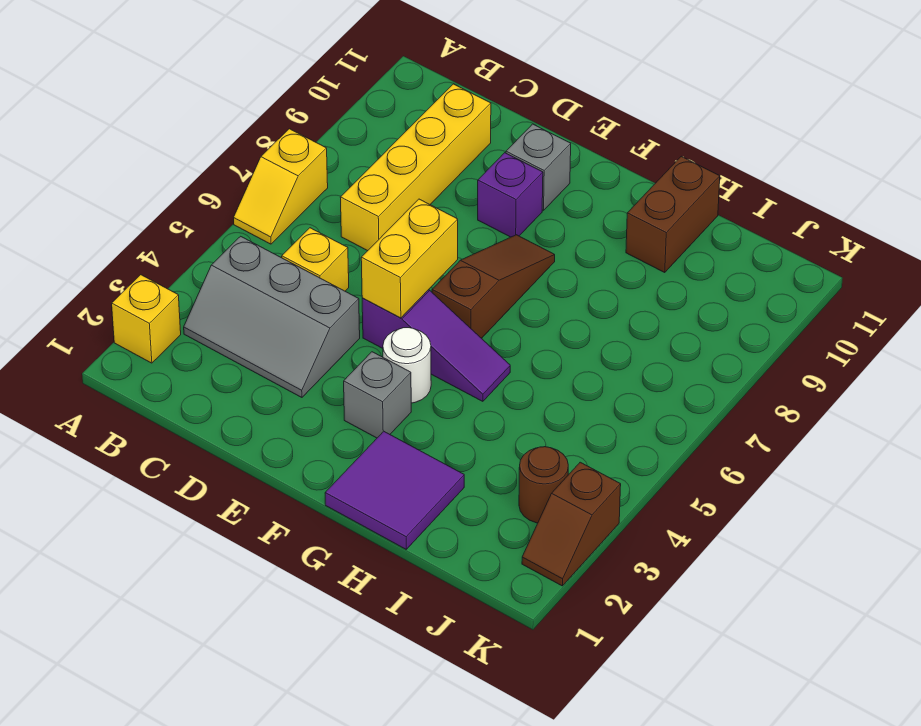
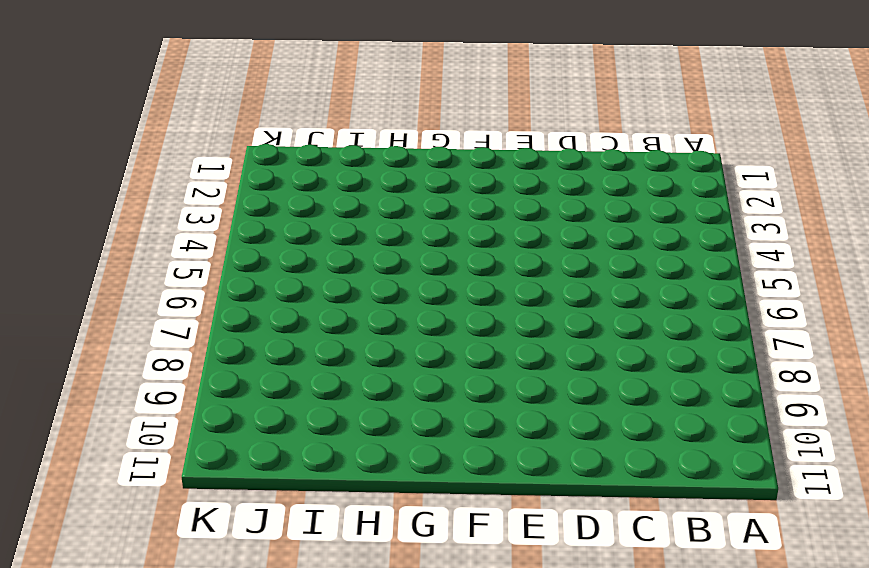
none -> yellow 1x1 brick [112,275,181,363]
none -> yellow 1x2 slope [234,129,328,244]
none -> grey 2x3 slope [184,236,360,397]

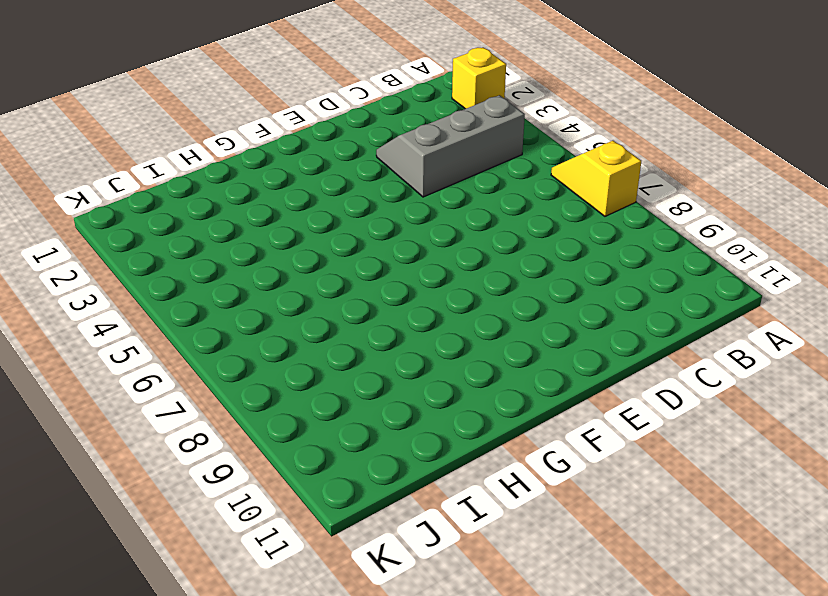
none -> yellow 1x1 brick [282,228,349,291]
none -> yellow 1x4 brick [340,84,491,251]
none -> purple 1x3 slope [362,290,510,401]

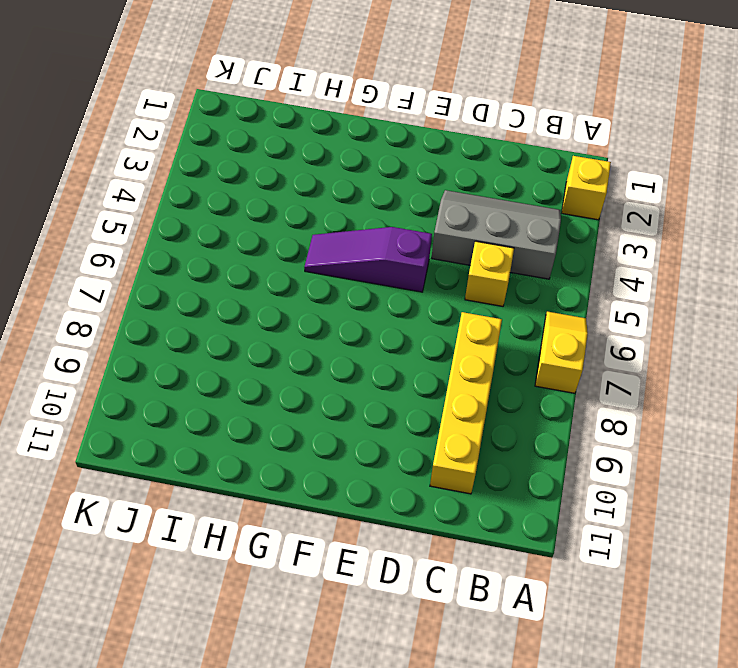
none -> purple 1x1 brick [478,153,543,237]
none -> grey 1x1 brick [506,124,571,210]
none -> grey 1x1 brick [344,352,411,438]

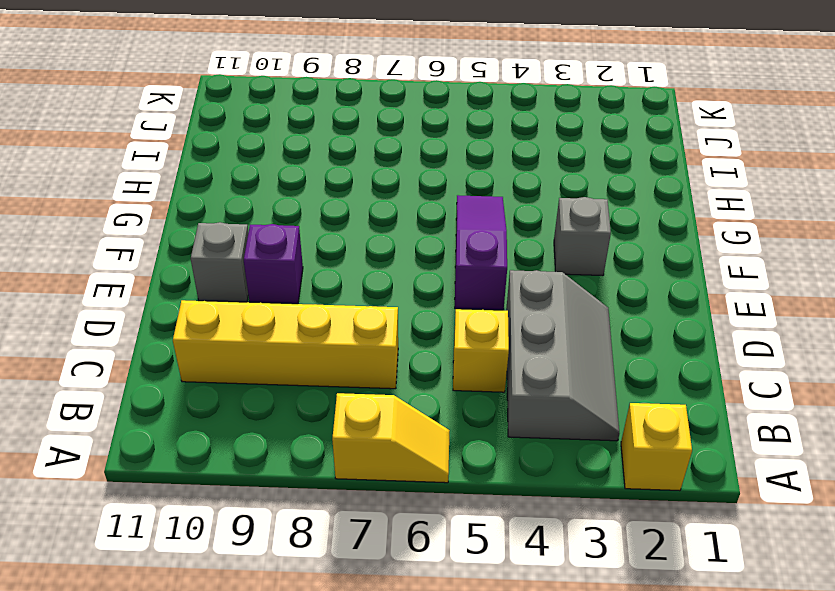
none -> white 1x1 round brick [383,328,431,403]
none -> brown 1x3 slope [432,235,555,338]
none -> purple 2x2 tile [325,431,464,549]

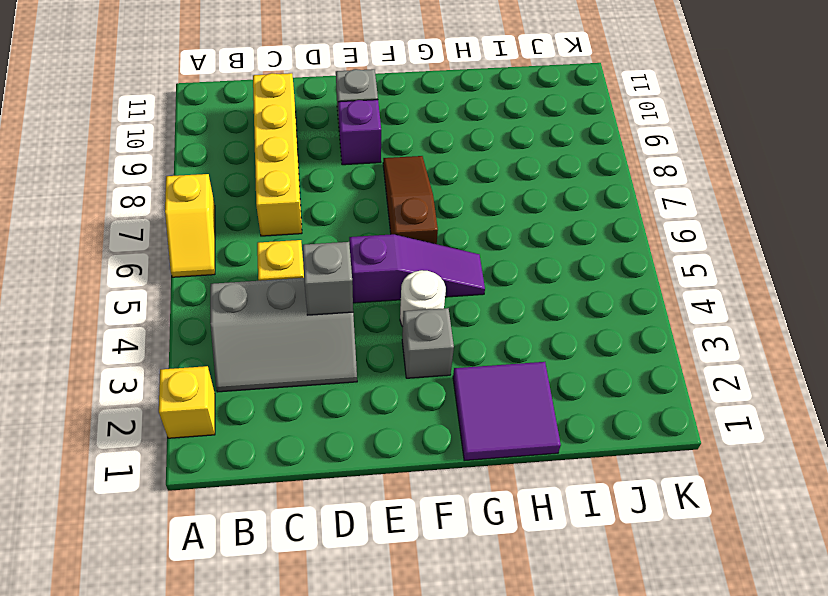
grey 1x1 brick [303,242,353,315] -> none
none -> brown 1x2 brick [626,156,720,272]
none -> brown 1x1 round brick [519,447,568,523]
none -> brown 1x2 slope [522,462,621,586]

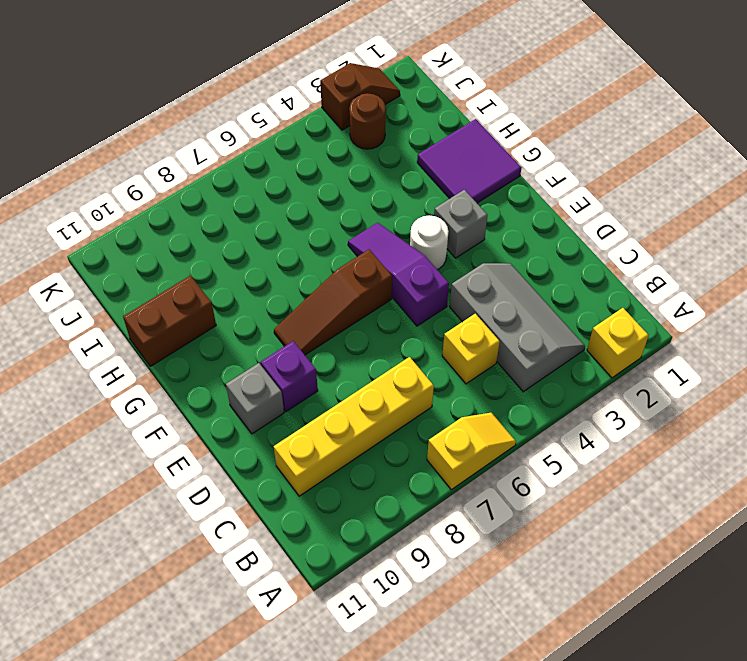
none -> yellow 1x2 brick [361,199,458,318]

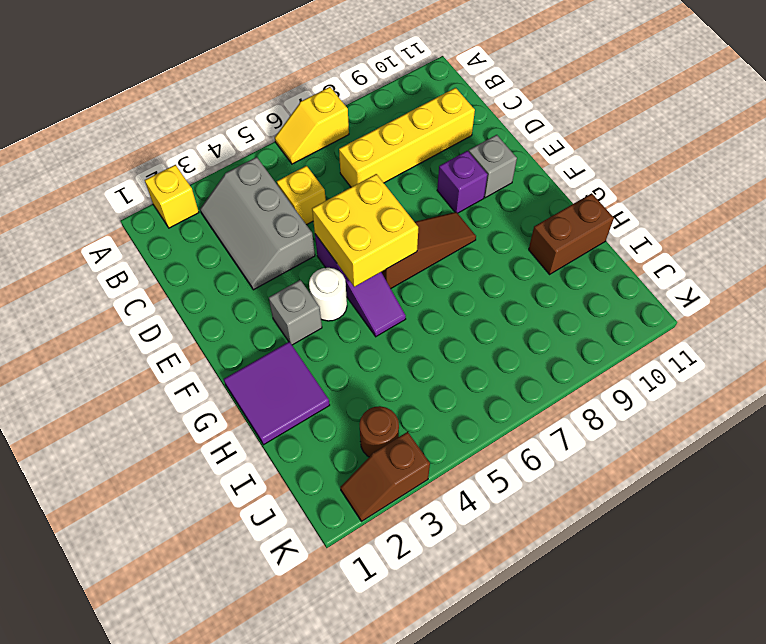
yellow 2x2 brick [312,174,418,287] -> yellow 1x2 brick [361,199,458,318]

